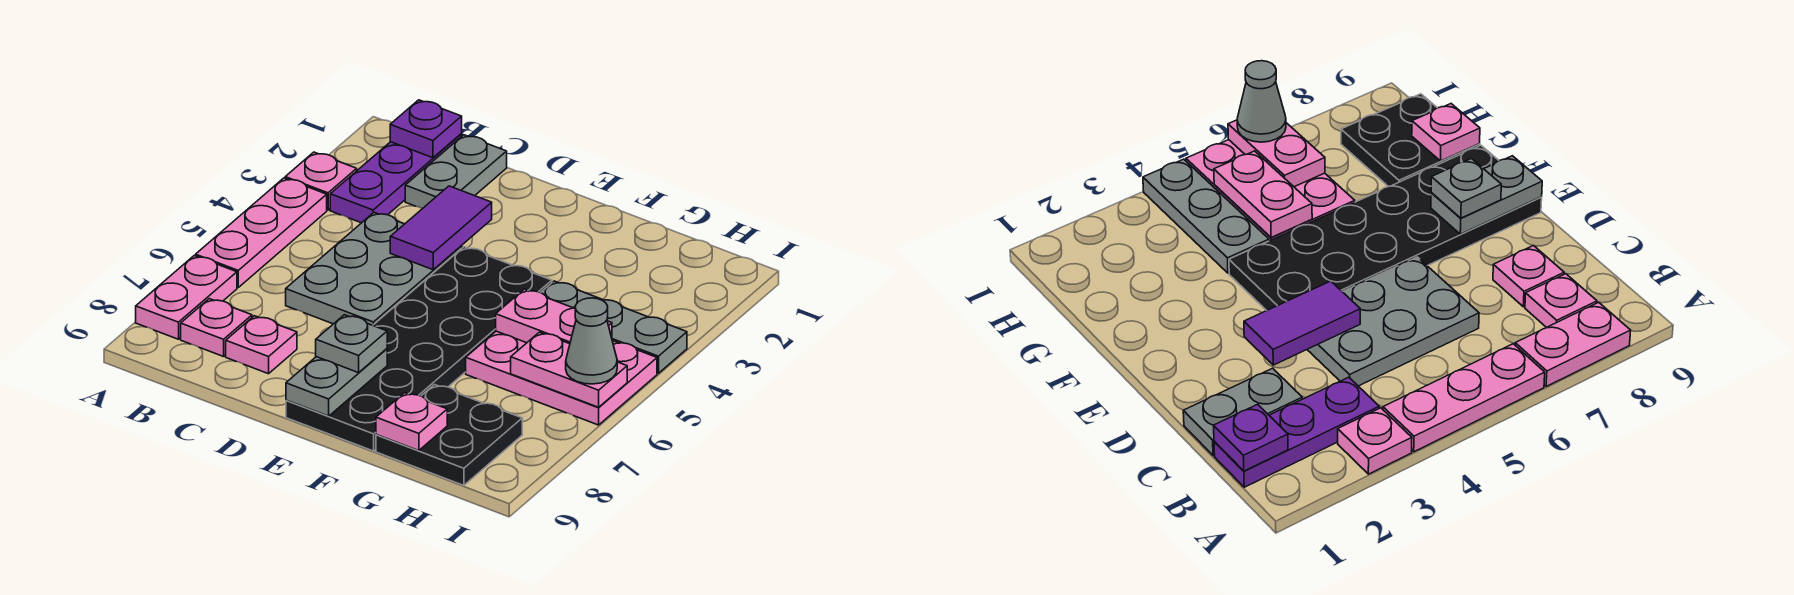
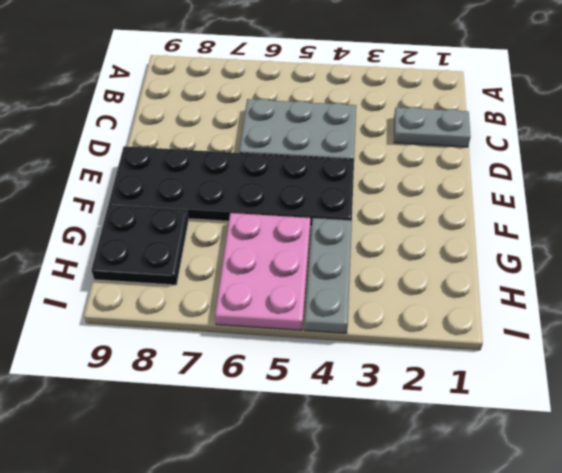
none -> pink 1x1 plate [285,152,357,210]
none -> pink 1x3 plate [196,178,327,287]
none -> pink 1x2 plate [136,256,237,339]

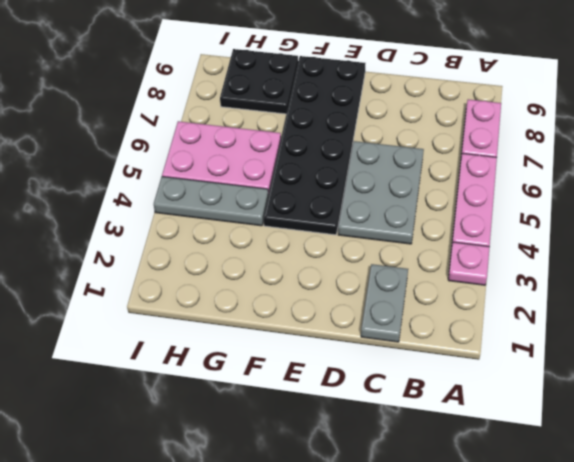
none -> purple 1x3 plate [330,134,462,223]
none -> pink 1x1 plate [181,299,252,357]
none -> pink 1x1 plate [226,316,297,374]

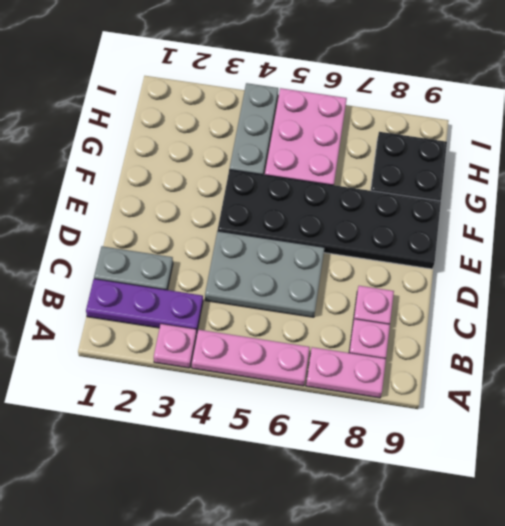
none -> purple 1x1 plate [390,100,462,158]
none -> purple 1x2 tile [390,186,492,270]
none -> grey 1x2 plate [286,349,387,416]

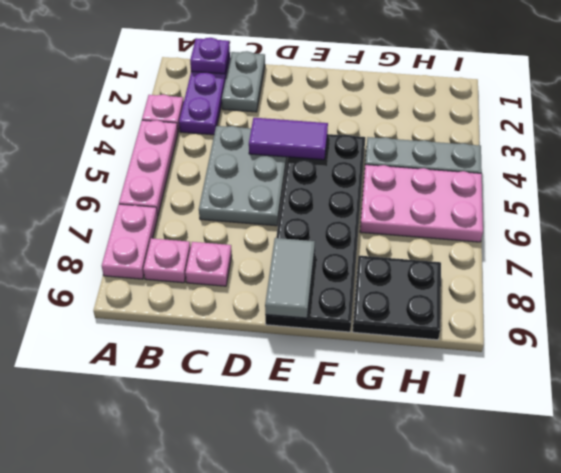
purple 1x2 tile [249,118,328,160] -> purple 1x2 tile turned to [390,186,492,270]
grey 1x2 tile [265,238,315,318] -> grey 1x2 plate [286,349,387,416]
none -> pink 1x2 plate [496,289,612,344]
none -> pink 1x1 plate [376,393,447,451]
none -> pink 1x2 plate [511,332,627,407]

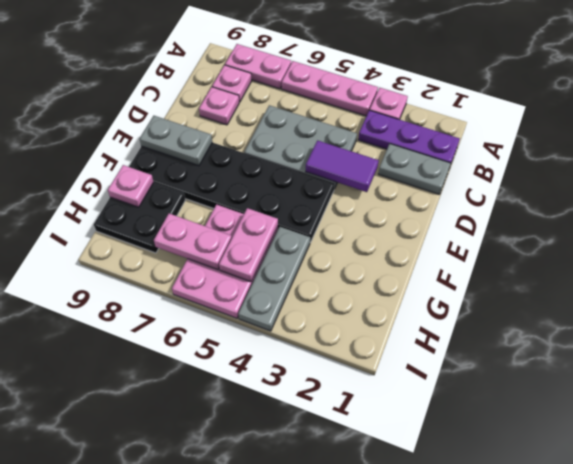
pink 1x2 plate [154,214,232,270] -> pink 1x2 plate turned to [511,332,627,407]
none -> purple 1x1 plate [390,100,462,158]
none -> grey 1x1 plate [316,315,387,373]
none -> grey 1x1 cone [566,298,617,384]

